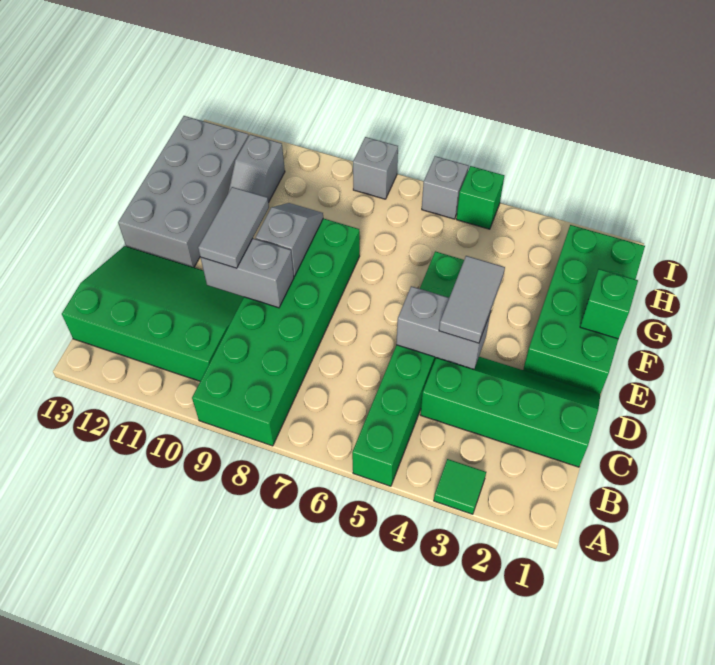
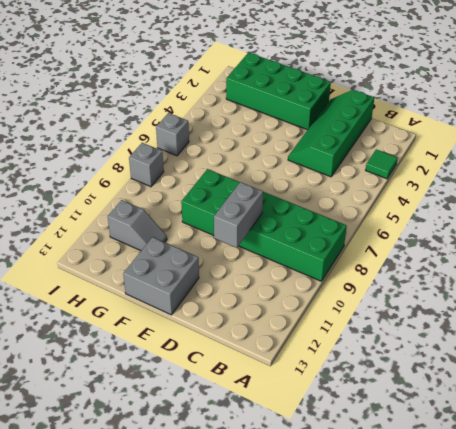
grey 2x2 brick [123,237,199,315] -> grey 2x4 brick [118,116,249,267]
none -> green 1x6 brick [352,251,464,486]
none -> green 3x4 slope [62,246,244,381]
none -> green 1x1 brick [456,166,504,229]

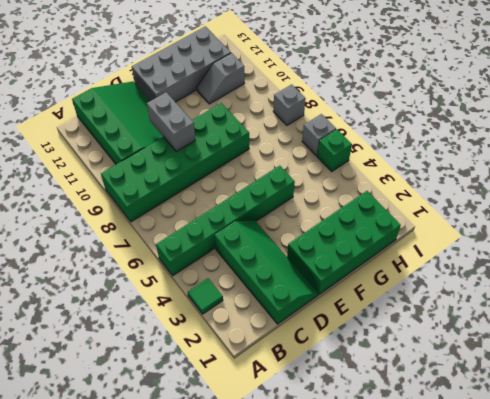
none -> grey 1x2 brick [396,286,491,369]
none -> grey 1x2 slope [256,203,323,276]
none -> green 1x1 brick [580,269,638,339]

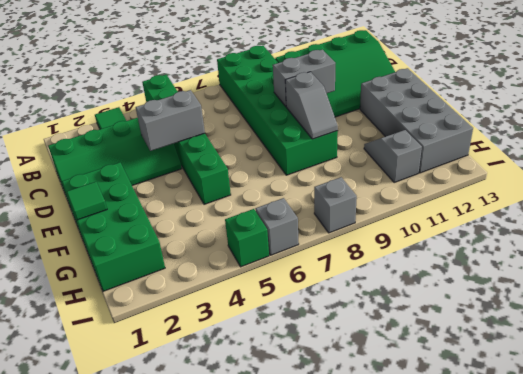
green 1x1 tile [67,182,107,220] -> green 1x1 brick [580,269,638,339]
none -> grey 1x2 tile [439,256,505,343]
none -> grey 1x2 tile [198,187,269,268]

